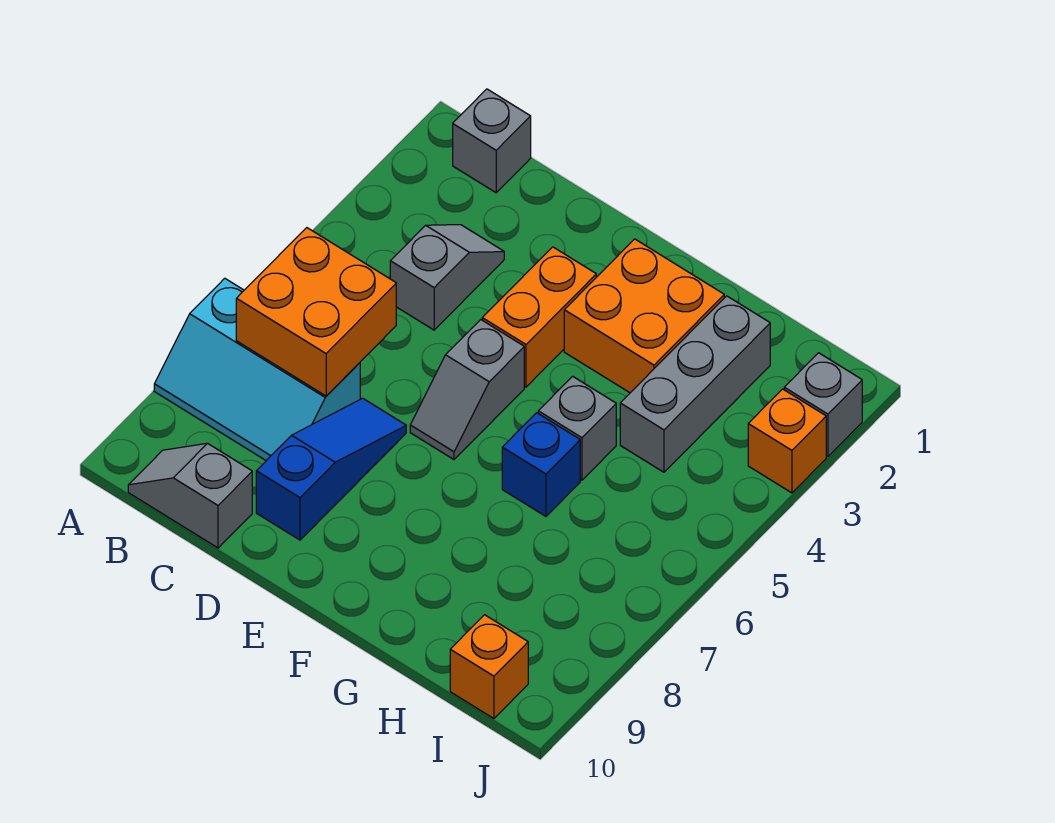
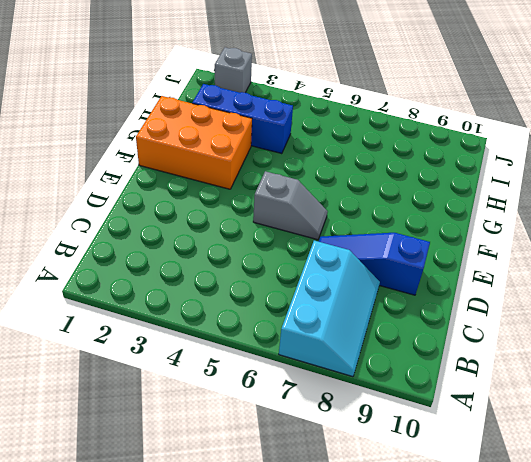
orange 2x3 brick [136,96,252,189] -> orange 2x2 brick [564,239,724,393]
blue 1x3 brick [192,84,293,154] -> grey 1x3 brick [620,296,770,472]
none -> grey 1x1 brick [453,89,531,193]
none -> grey 1x2 slope [128,443,252,548]
none -> grey 1x2 slope [390,225,504,330]

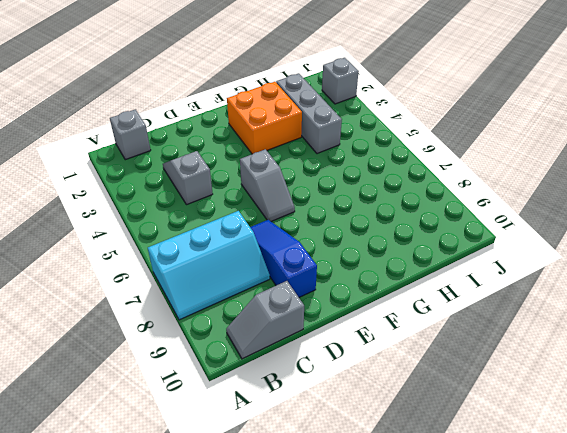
none -> orange 1x2 brick [482,247,596,387]
none -> grey 1x1 brick [538,376,616,480]
none -> blue 1x1 brick [502,413,580,516]

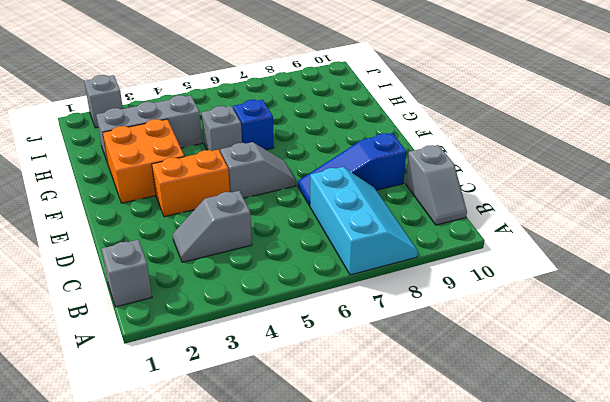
none -> orange 1x1 brick [450,615,528,719]
none -> orange 1x1 brick [748,389,826,493]
none -> orange 2x2 brick [236,228,396,396]

